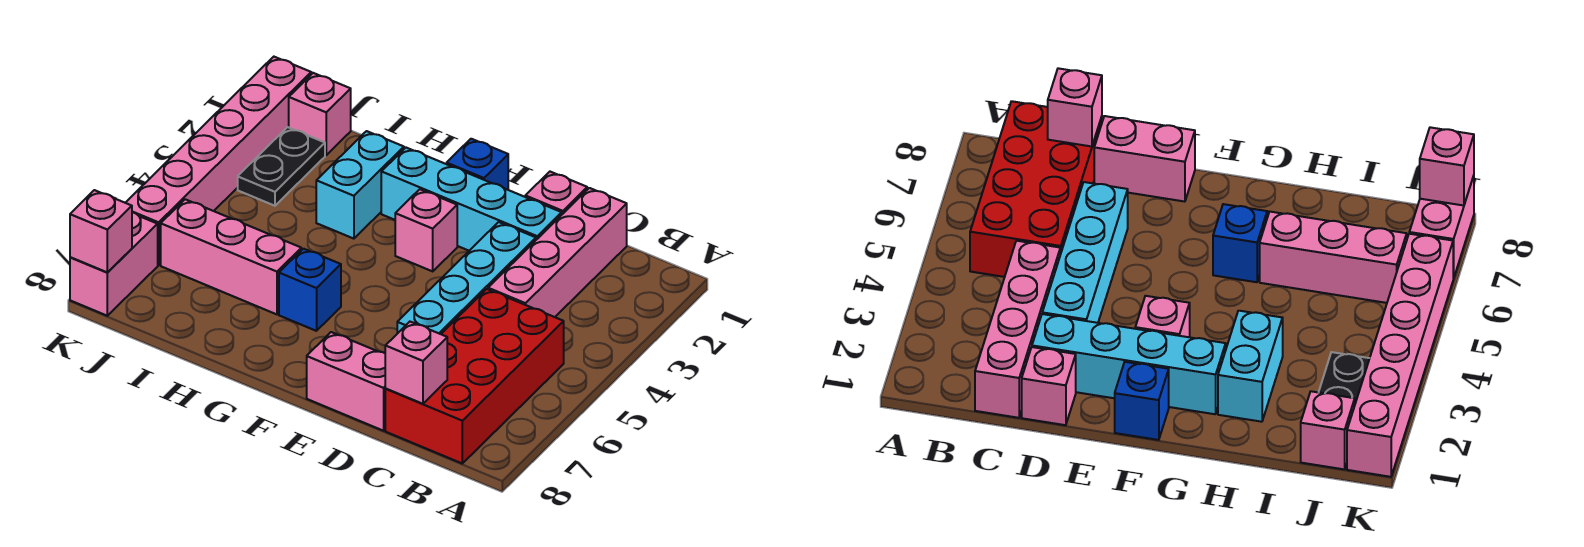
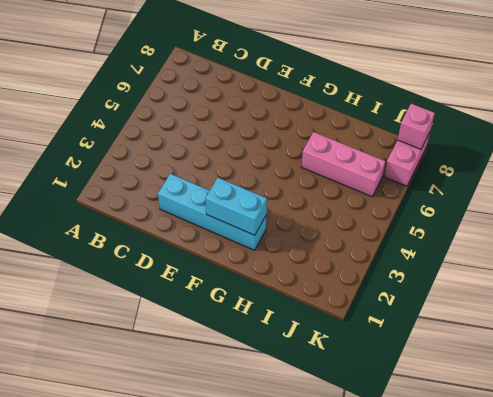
cyan 1x2 brick [206,178,267,235] -> cyan 1x2 brick turned to [316,131,404,239]
none -> red 2x4 brick [385,289,564,463]
none -> pink 1x4 brick [488,188,627,317]
none -> pink 1x1 brick [525,172,587,214]

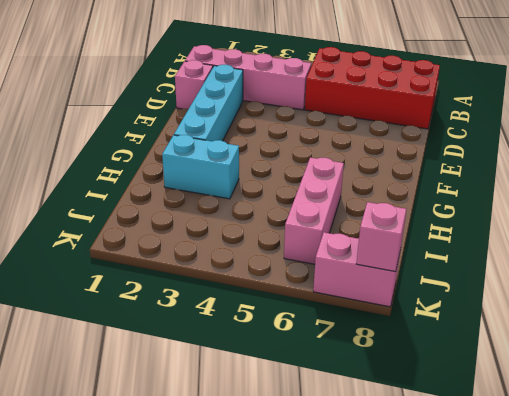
none -> cyan 1x4 brick [397,222,536,334]
none -> pink 1x2 brick [307,332,386,431]
none -> blue 1x1 brick [447,139,508,190]

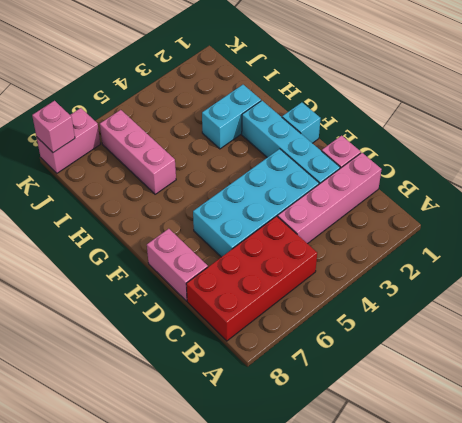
cyan 2x4 brick [193,149,319,257] -> cyan 1x4 brick [397,222,536,334]
cyan 1x1 brick [282,102,321,143] -> blue 1x1 brick [447,139,508,190]
none -> pink 1x1 brick [395,189,457,271]
none -> blue 1x1 brick [279,249,341,331]
none -> pink 1x1 brick [289,73,351,155]

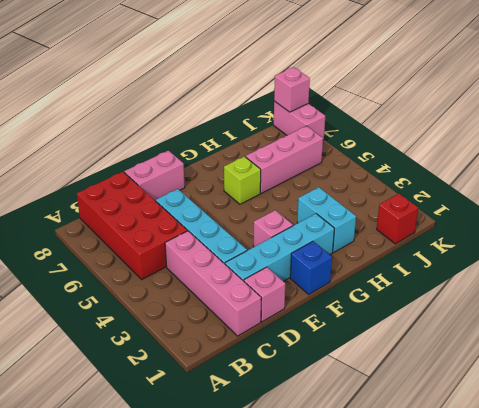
lime 1x1 brick [224,156,261,204] -> blue 1x1 brick [279,249,341,331]
red 1x1 brick [377,194,418,244] -> pink 1x1 brick [289,73,351,155]
none -> black 1x2 plate [238,127,325,206]
none -> pink 1x6 brick [126,57,311,265]
none -> pink 1x1 brick [385,322,447,404]

